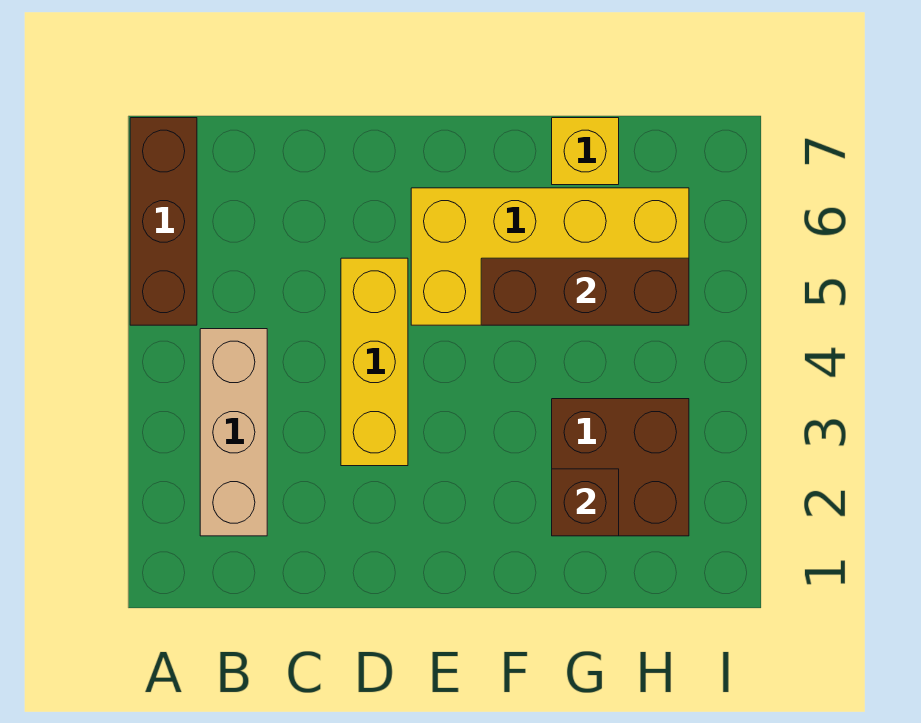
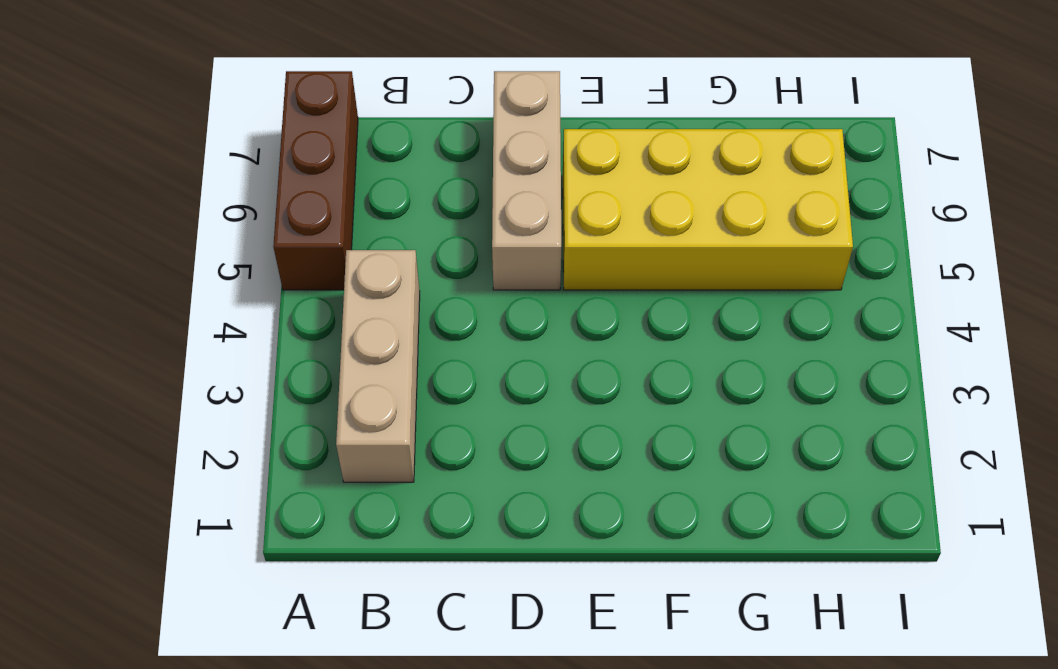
tan 1x3 brick [492,71,561,290] -> yellow 1x3 brick [341,258,408,466]
none -> brown 2x2 brick [552,399,689,536]
none -> yellow 1x1 brick [552,118,619,185]

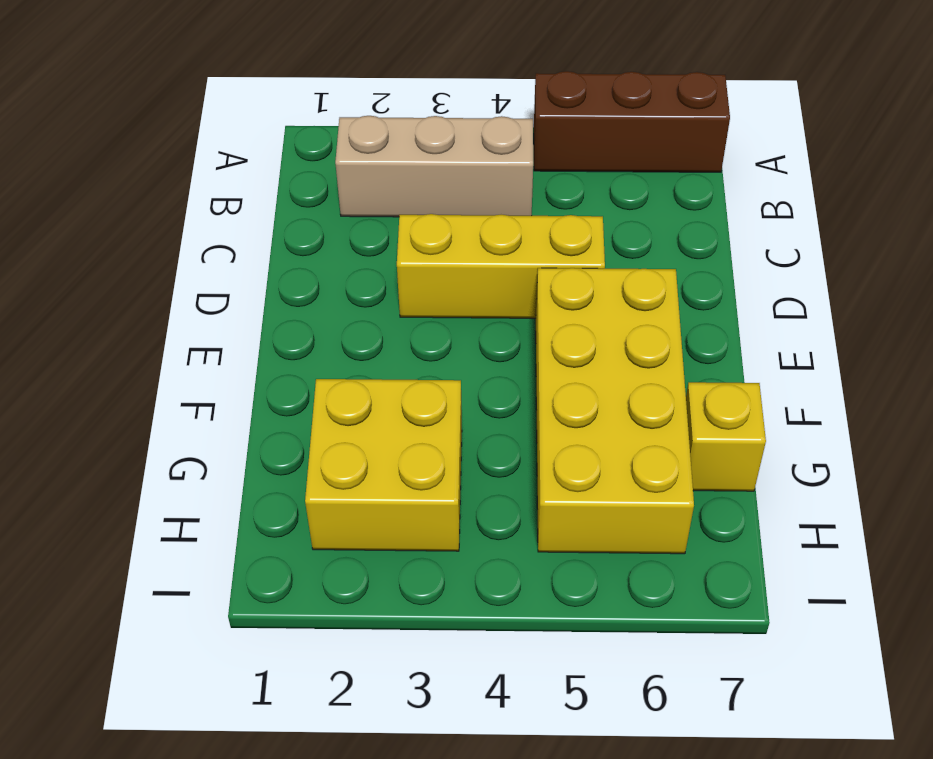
yellow 2x2 brick [305,379,462,551] -> brown 2x2 brick [552,399,689,536]
none -> brown 1x3 brick [481,258,689,325]
none -> brown 1x1 brick [552,469,619,536]

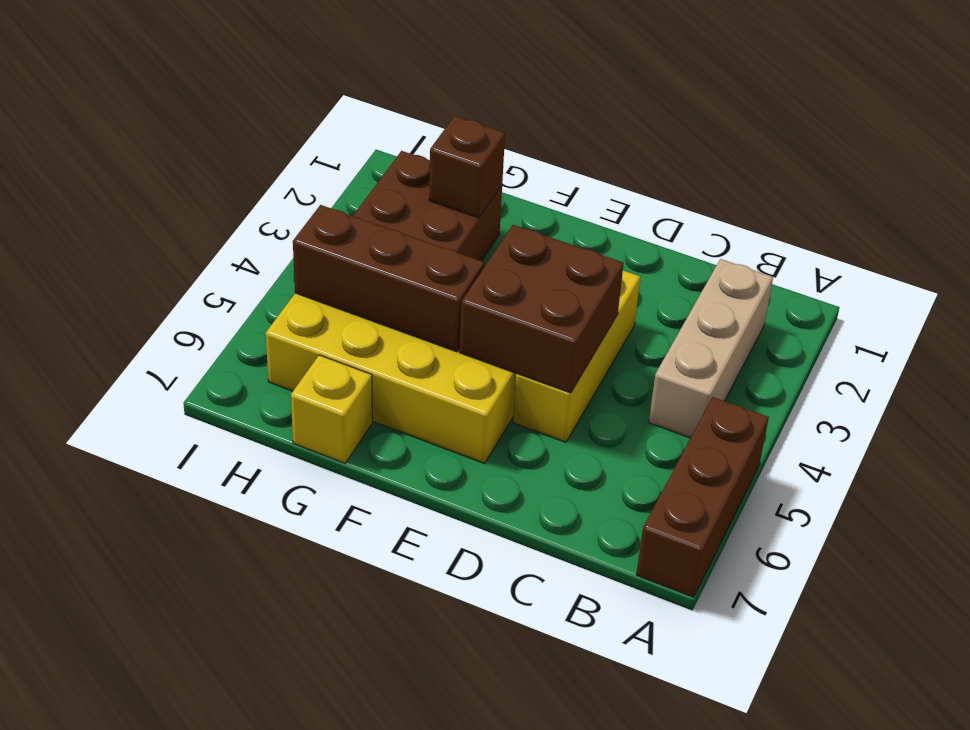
brown 2x2 brick [460,225,624,393] -> none

